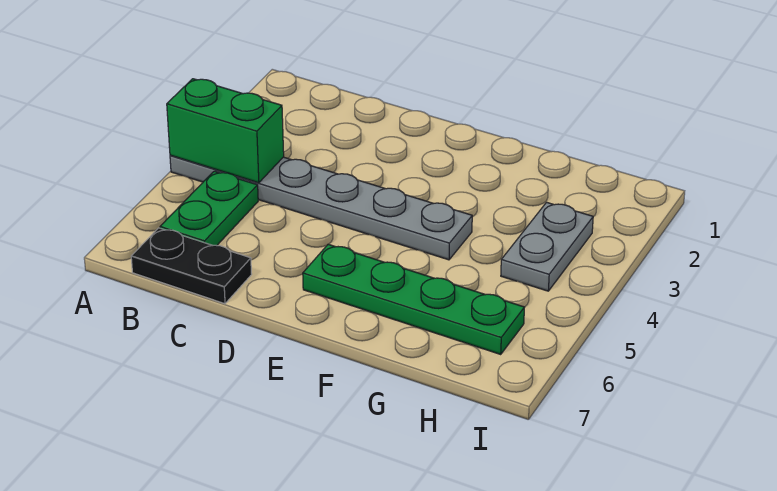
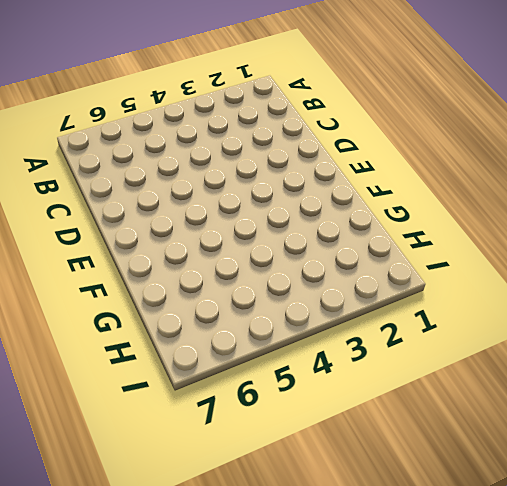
none -> grey 1x6 plate [170,155,472,260]
none -> green 1x2 plate [160,171,258,246]

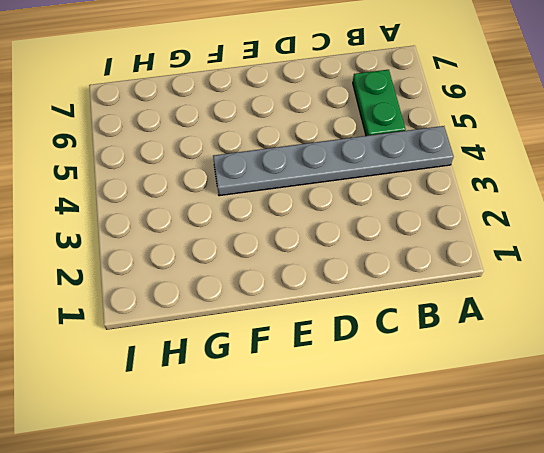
none -> black 1x2 plate [131,228,252,304]
none -> green 1x4 plate [303,244,524,354]

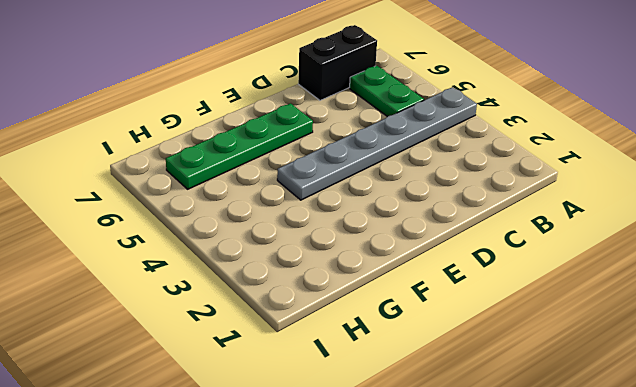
black 1x2 brick [298,25,377,100] -> black 1x2 plate [131,228,252,304]
none -> grey 1x2 plate [501,202,593,291]
none -> green 1x2 brick [167,79,284,183]

